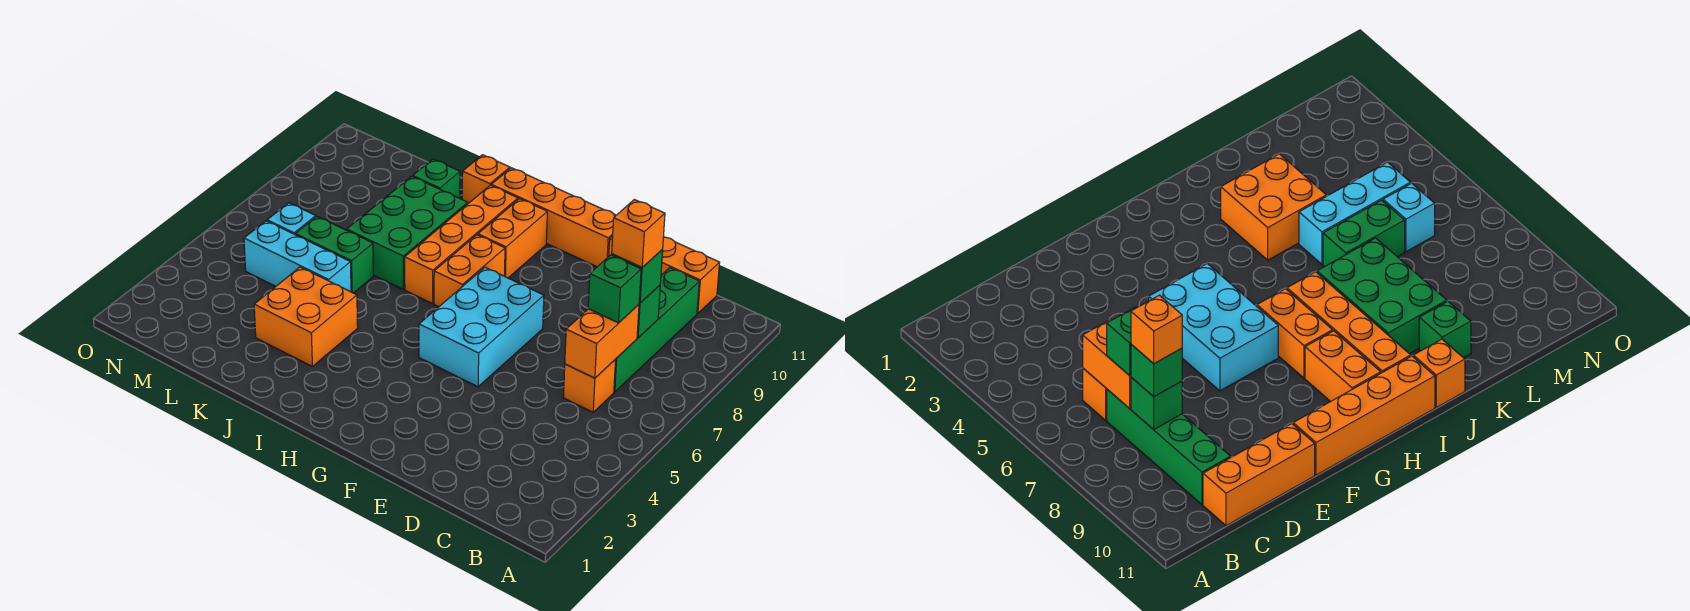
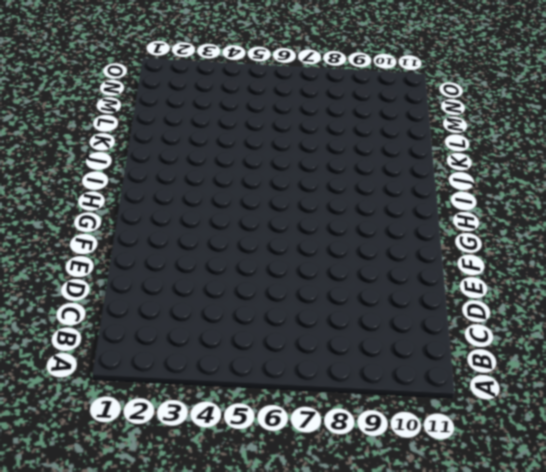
none -> orange 1x1 brick [563,360,616,412]
none -> green 1x4 brick [614,268,699,392]
none -> orange 1x3 brick [609,236,720,314]

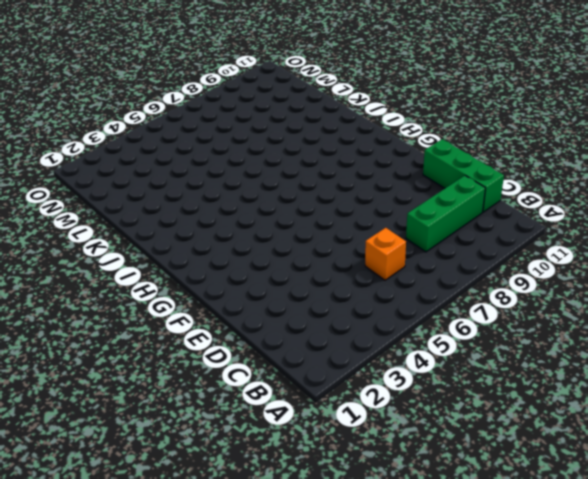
green 1x3 brick [406,176,485,252] -> green 1x4 brick [614,268,699,392]
green 1x3 brick [423,139,504,212] -> orange 1x3 brick [609,236,720,314]
none -> cyan 2x3 brick [419,267,544,387]
none -> orange 1x4 brick [491,168,616,267]
none -> orange 1x2 brick [434,235,505,307]

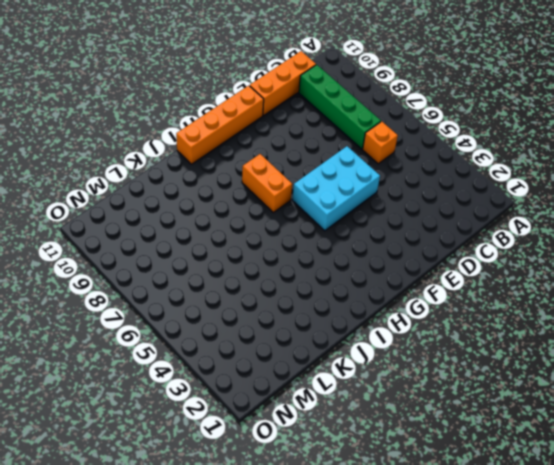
cyan 2x3 brick [292,146,380,231] -> cyan 2x3 brick turned to [419,267,544,387]
none -> orange 1x2 brick [478,199,547,278]
none -> orange 1x4 brick [405,185,518,304]
none -> orange 2x2 brick [254,267,358,366]

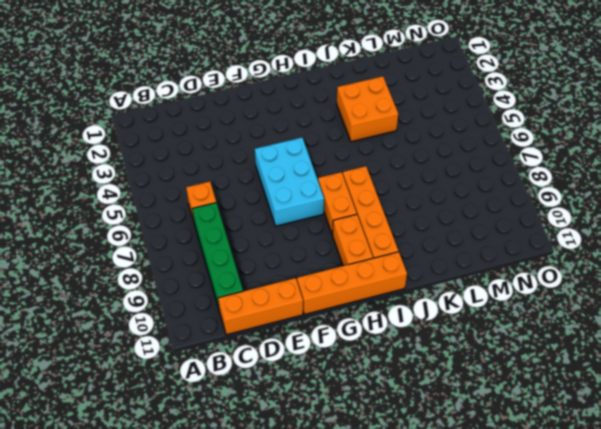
none -> green 2x3 brick [347,176,468,289]
none -> orange 1x1 brick [462,155,510,203]
none -> cyan 1x3 brick [244,221,351,292]

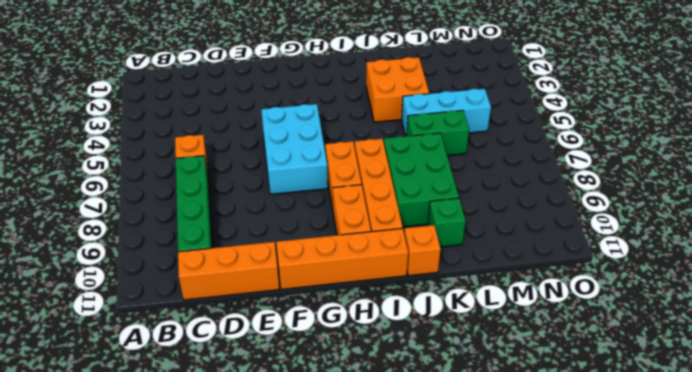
none -> cyan 1x1 brick [267,203,316,234]
none -> orange 1x2 brick [565,305,639,378]
none -> green 1x1 brick [637,285,660,338]

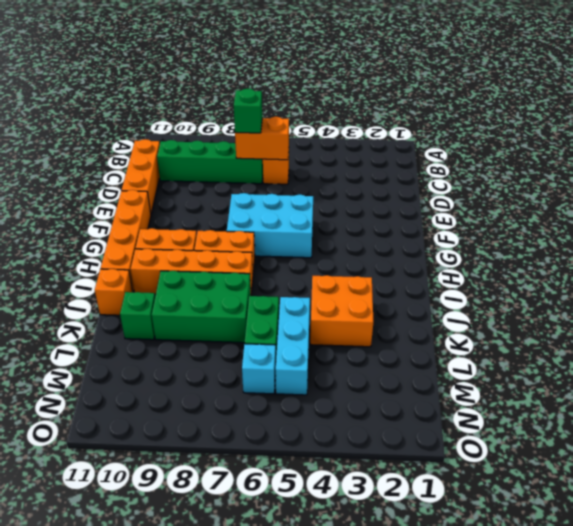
none -> green 1x1 brick [637,285,660,338]
none -> green 1x1 brick [612,250,663,303]
none -> orange 1x1 brick [612,200,665,267]

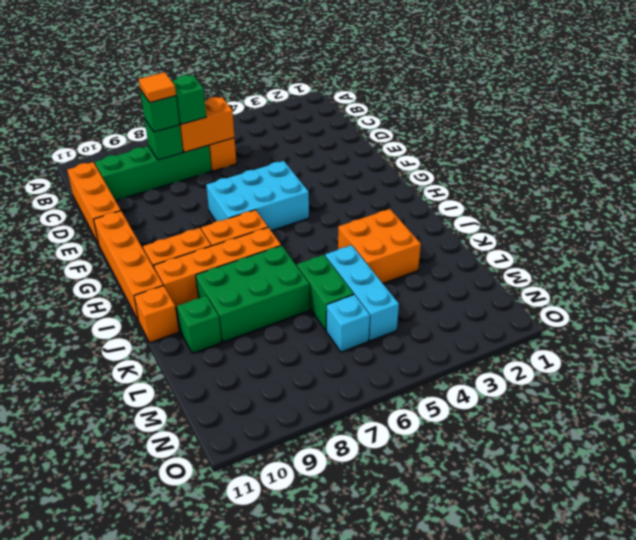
orange 1x1 tile [139,72,176,103] -> orange 1x1 brick [612,200,665,267]

